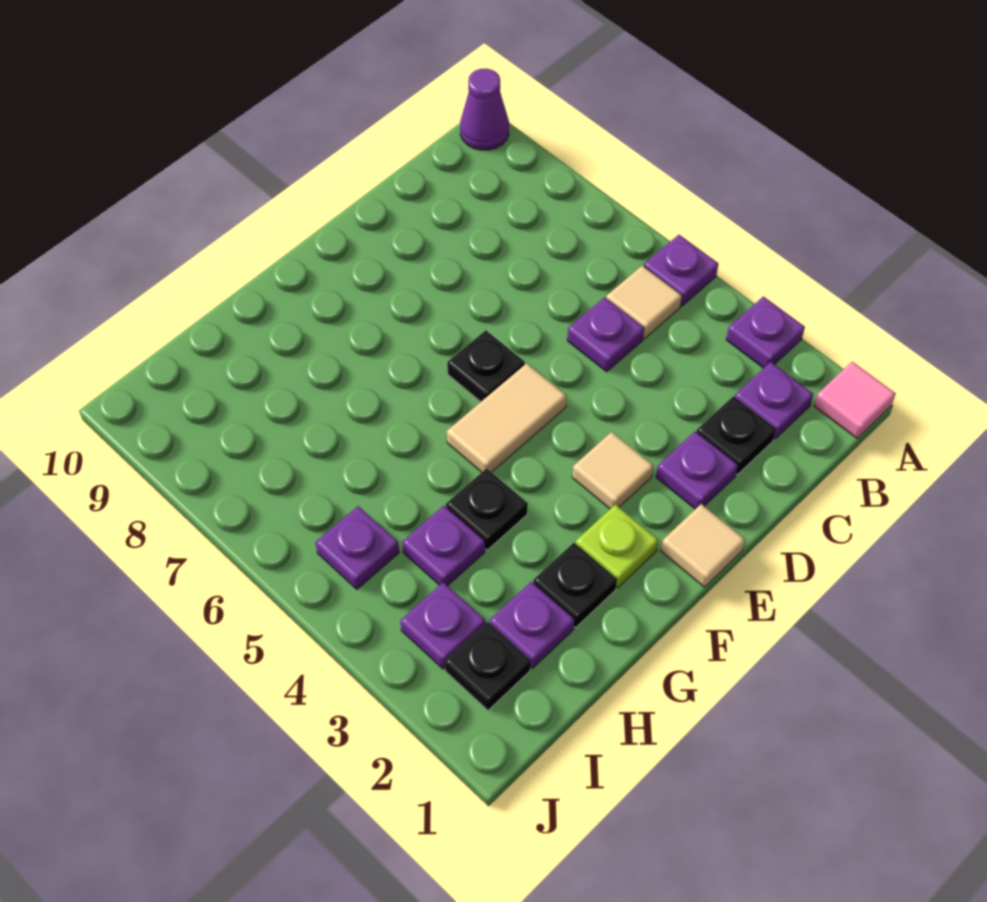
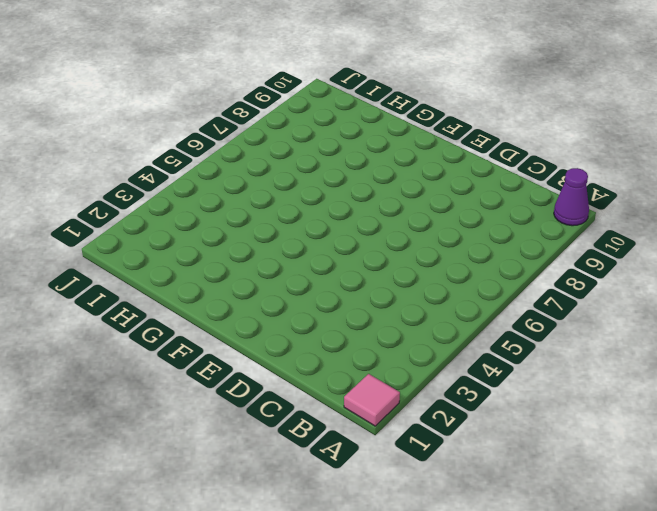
none -> purple 1x1 plate [726,296,805,368]
none -> purple 1x1 plate [644,235,718,306]
none -> purple 1x1 plate [735,362,813,439]

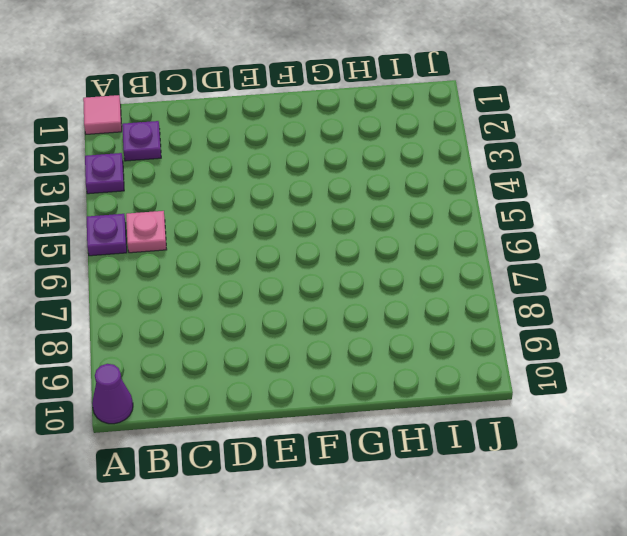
pink 1x1 plate [126,211,167,253] -> tan 1x1 tile [606,265,682,338]
none -> black 1x1 plate [697,396,776,475]
none -> purple 1x1 plate [567,297,644,372]
none -> purple 1x1 plate [656,431,738,509]

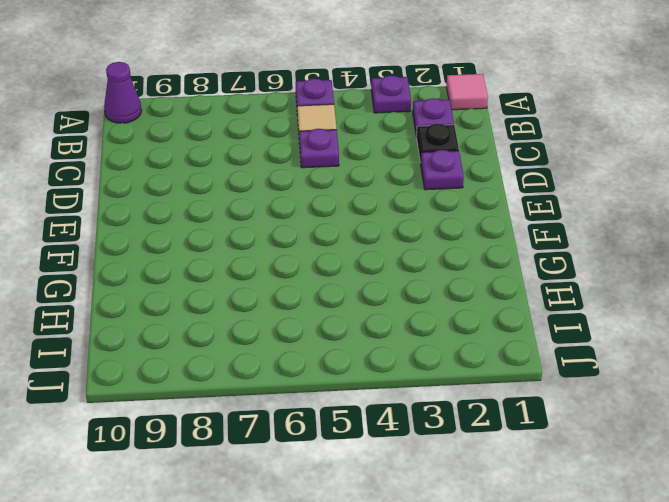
none -> tan 1x1 tile [661,504,745,587]
none -> tan 1x1 tile [572,432,654,509]
none -> tan 1x2 tile [447,363,567,472]

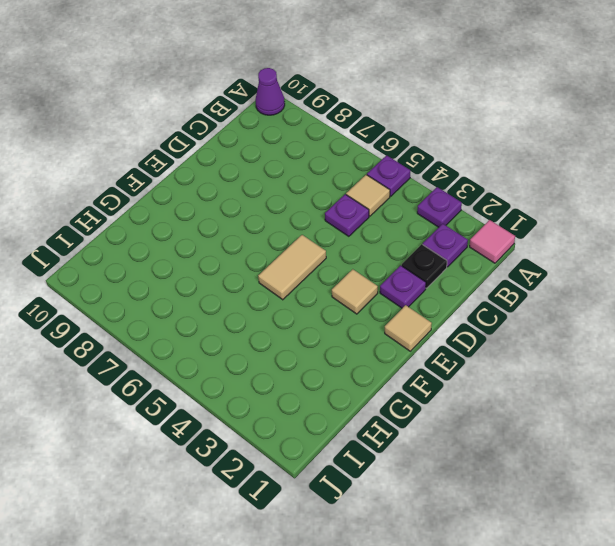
none -> black 1x1 plate [447,330,525,402]
none -> lime 1x1 plate [576,505,659,588]
none -> black 1x1 plate [533,543,617,627]

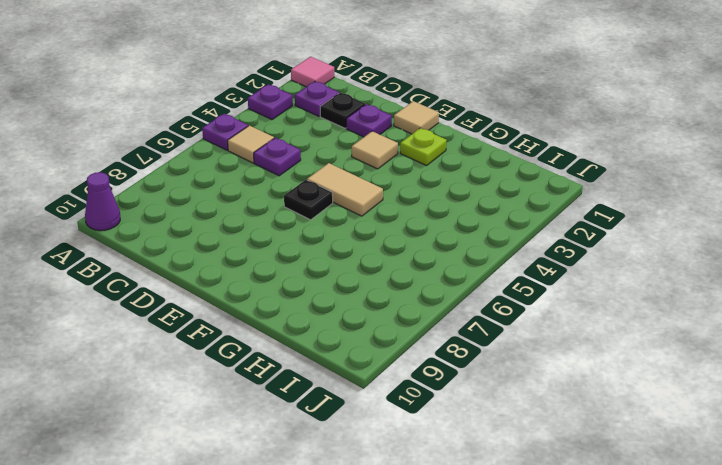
none -> black 1x1 plate [533,543,617,627]
none -> black 1x1 plate [446,468,528,550]
none -> purple 1x1 plate [490,582,575,668]

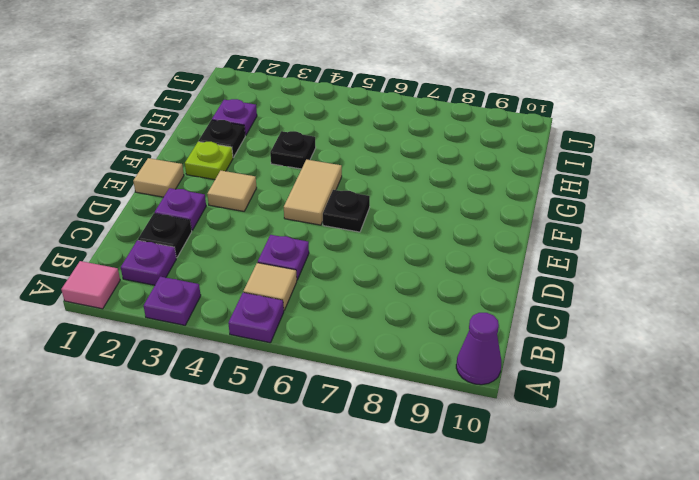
none -> purple 1x1 plate [402,506,485,586]
none -> black 1x1 plate [445,622,531,710]
none -> purple 1x1 plate [400,582,485,669]

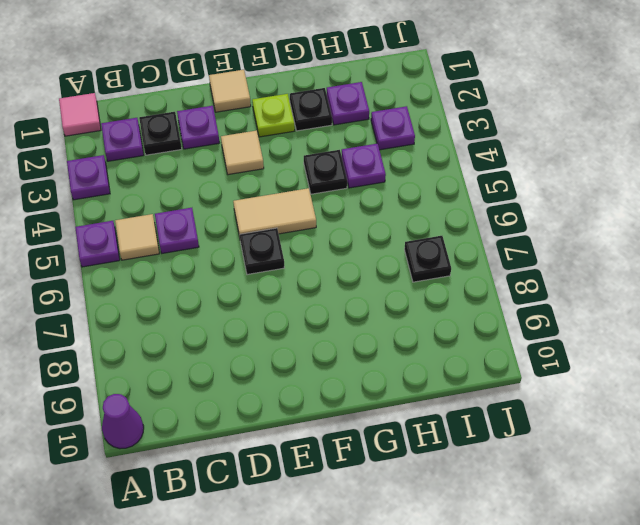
black 1x1 plate [404,236,451,282] -> black 1x1 plate moved to [445,622,531,710]
none -> purple 1x1 plate [315,506,399,589]

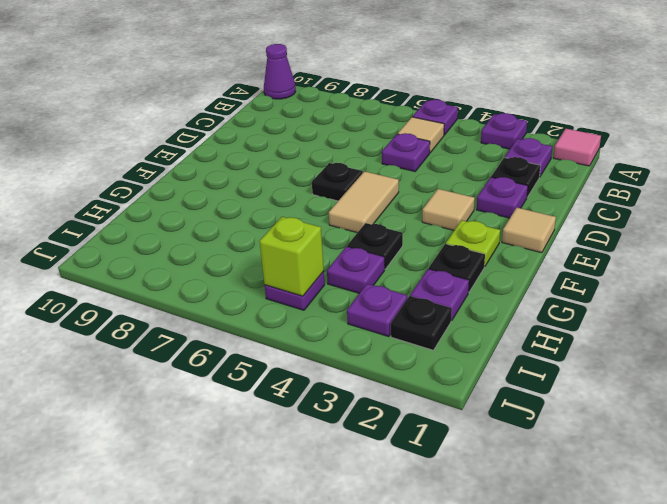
lime 1x1 brick [259,217,324,296] -> none

